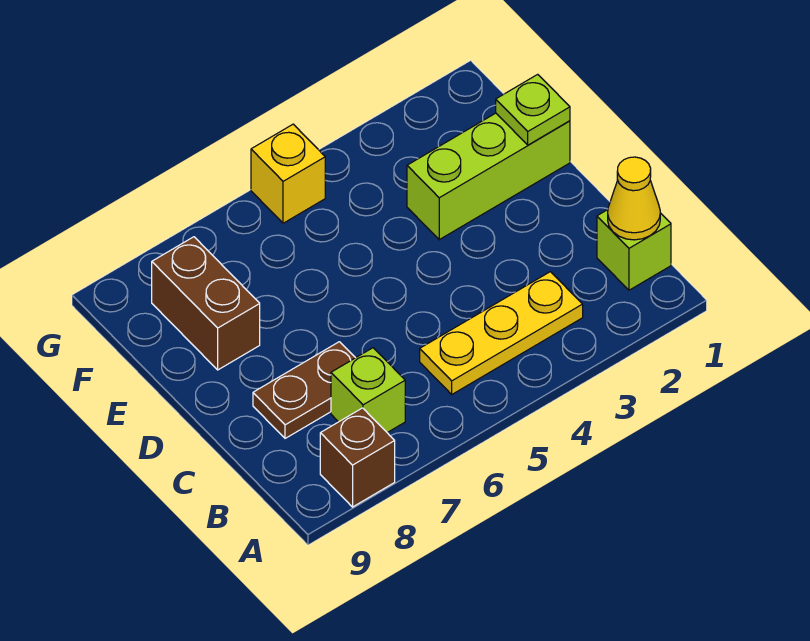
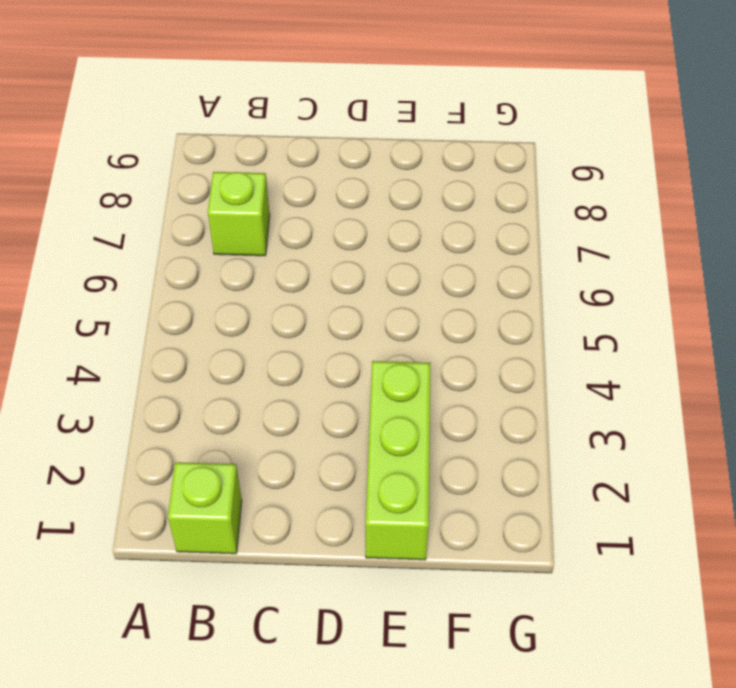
none -> brown 1x1 brick [320,408,395,507]
none -> yellow 1x3 plate [420,272,583,394]

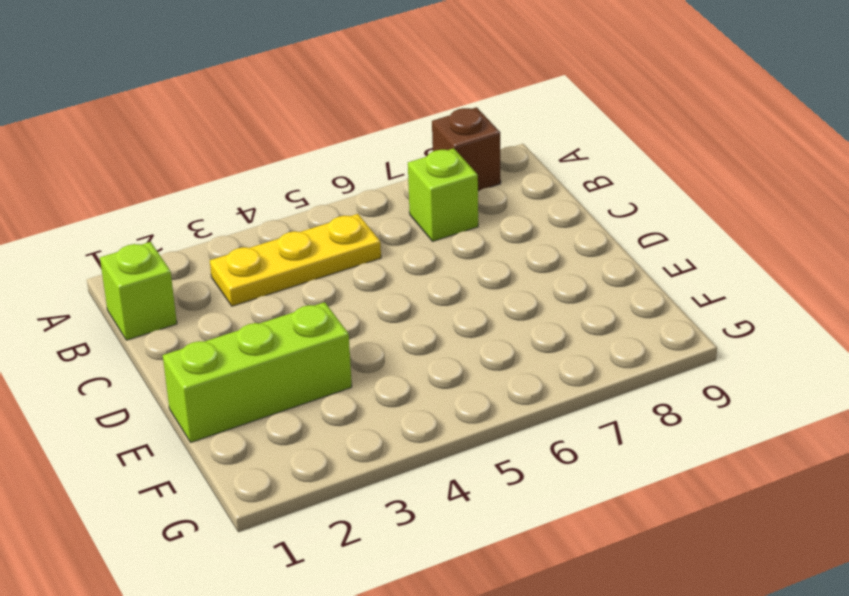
none -> brown 1x2 plate [253,342,355,438]
none -> brown 1x2 brick [152,237,260,370]

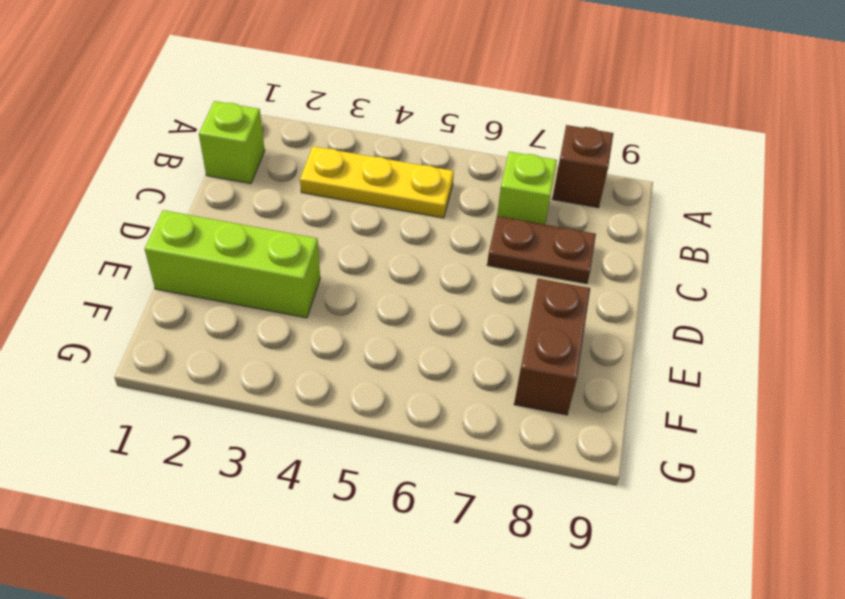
none -> yellow 1x1 brick [251,124,325,223]
none -> yellow 1x1 cone [608,157,660,240]

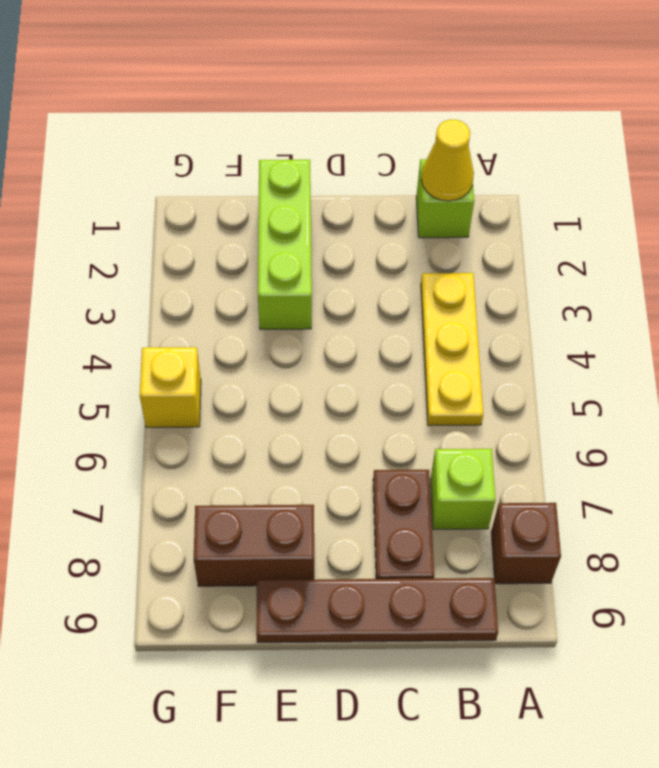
brown 1x4 plate [256,578,498,643] -> none
none -> lime 1x1 plate [496,74,570,145]

